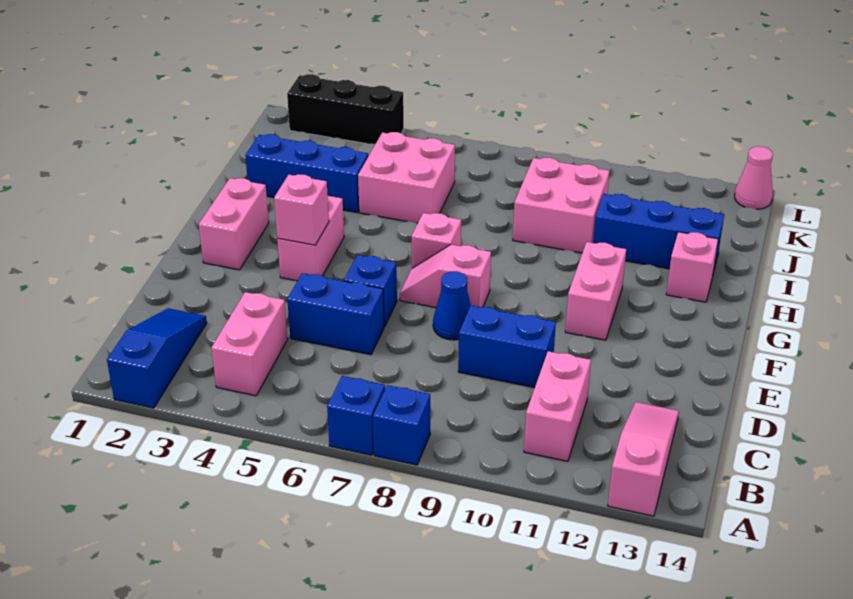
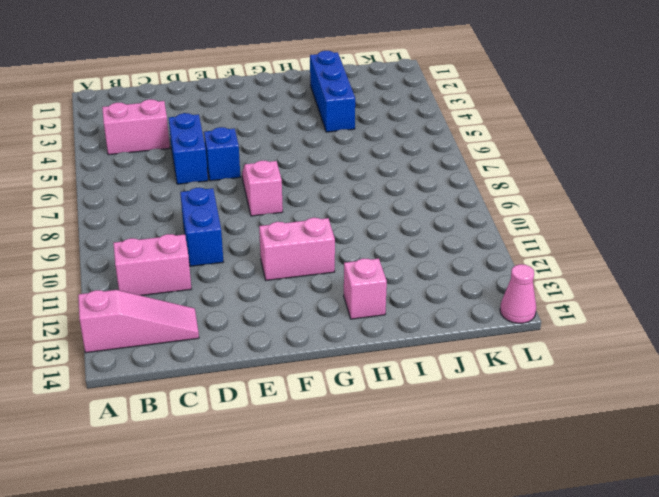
none -> blue 1x3 slope [107,308,207,408]
none -> blue 1x1 brick [327,376,385,455]
none -> blue 1x1 brick [373,385,430,465]

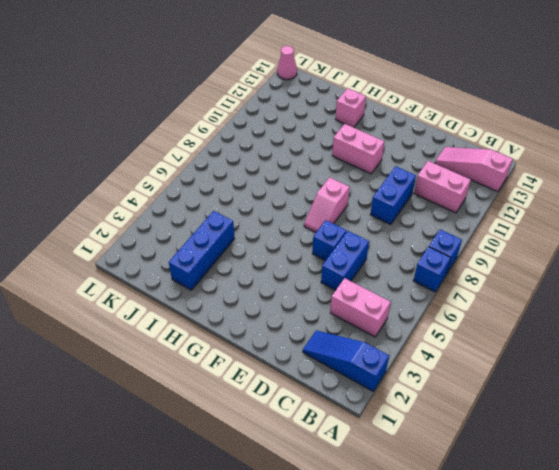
none -> blue 1x1 cone [433,271,471,340]
none -> pink 1x2 brick [199,178,269,270]
none -> pink 1x2 brick [277,196,344,281]

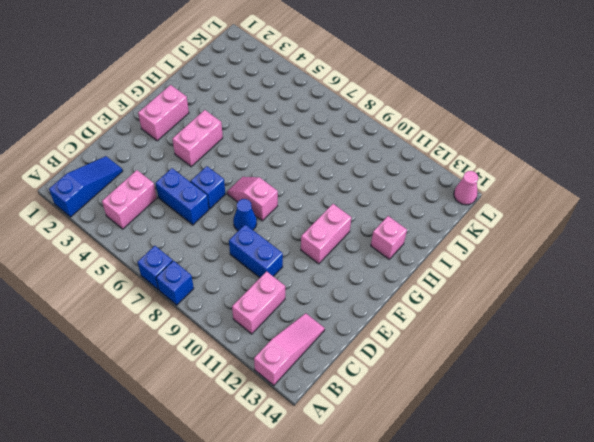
none -> pink 1x1 brick [412,213,461,268]
none -> blue 1x3 brick [245,134,368,213]
none -> pink 2x2 brick [358,132,455,224]

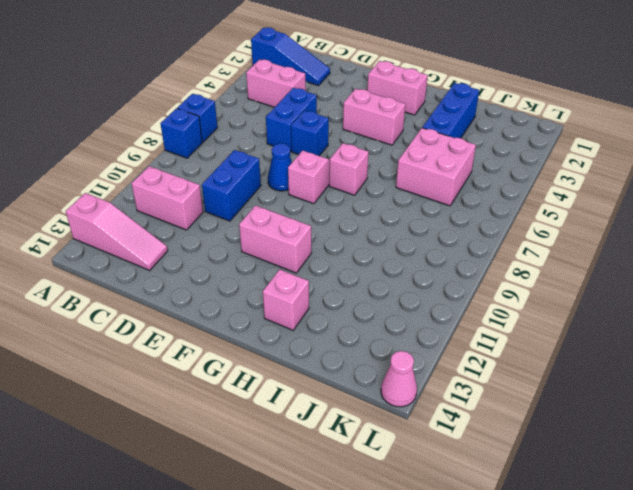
none -> pink 2x2 brick [513,158,610,253]
none -> blue 1x3 brick [593,194,724,273]
none -> black 1x3 brick [287,74,404,144]

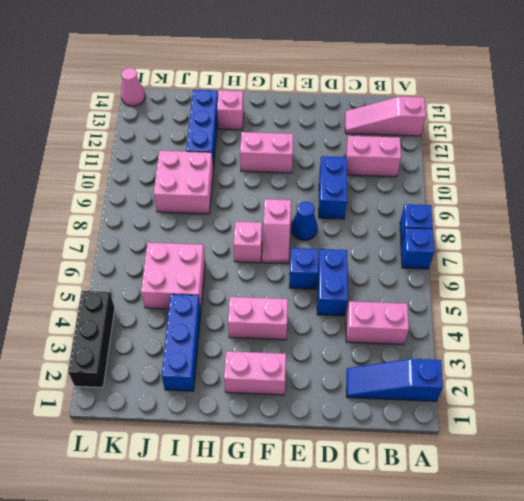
none -> pink 1x1 brick [274,174,329,245]

